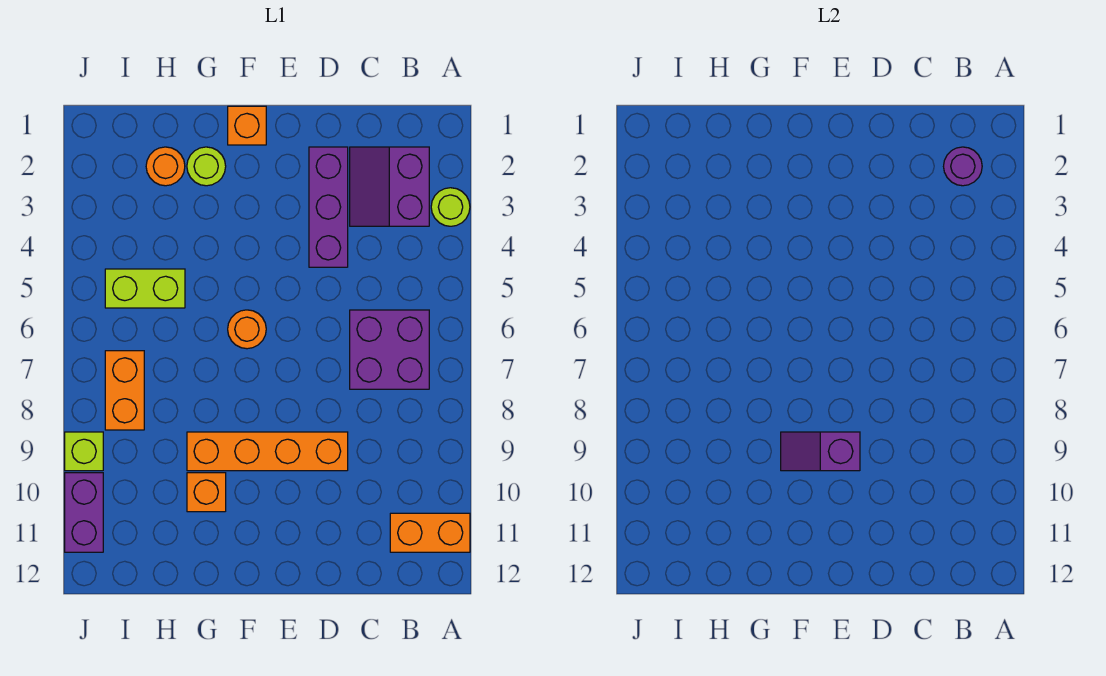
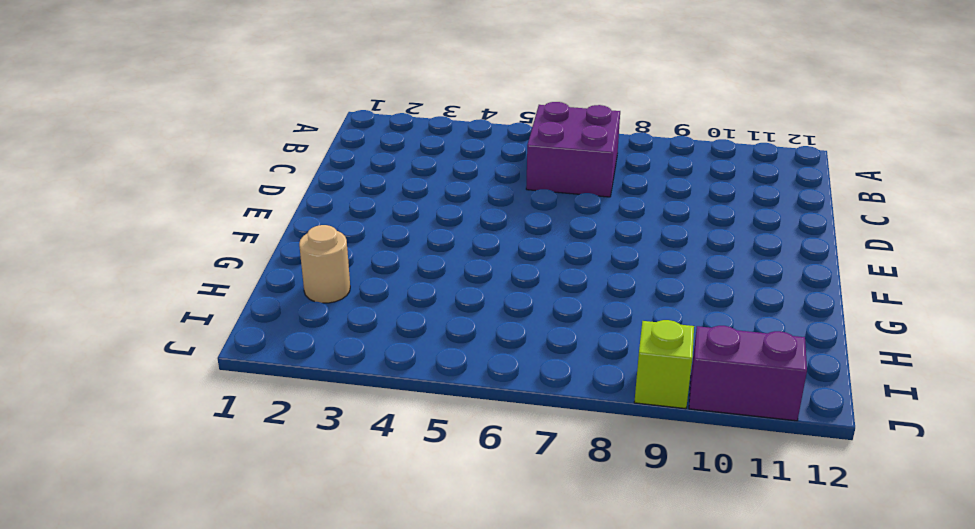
tan 1x1 round brick [299,225,350,303] -> orange 1x1 round brick [146,147,185,186]
none -> lime 1x1 round brick [431,188,470,226]
none -> orange 1x2 brick [390,513,470,552]
none -> purple 2x2 slope [350,147,429,226]

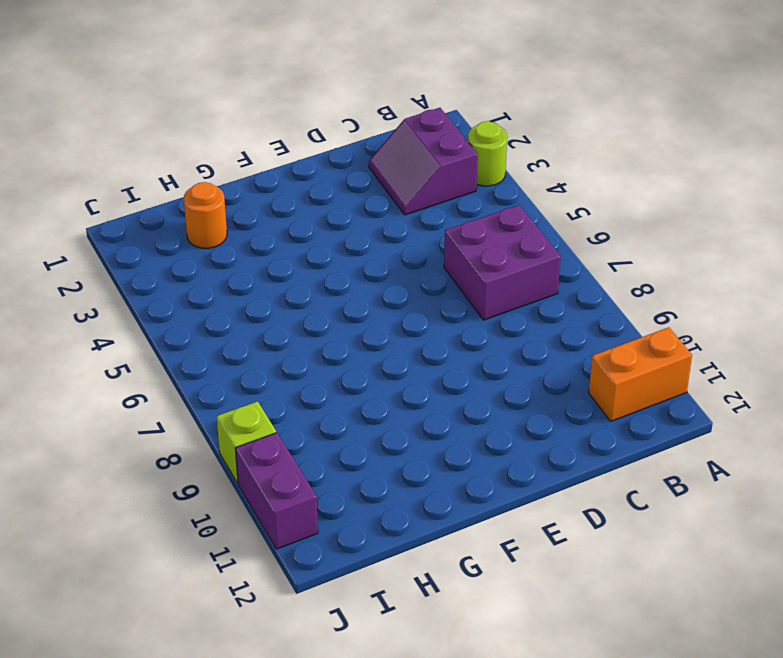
none -> purple 1x3 brick [309,147,348,267]
none -> orange 1x4 brick [187,432,348,471]
none -> orange 1x1 brick [228,106,266,145]

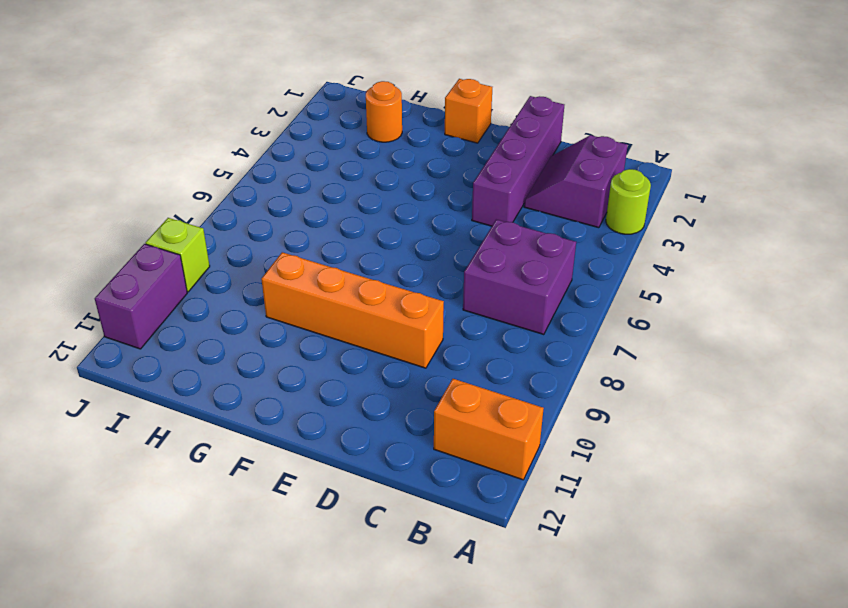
purple 1x4 brick [472,96,564,226] -> purple 1x3 brick [309,147,348,267]
none -> orange 1x1 round brick [228,310,266,349]
none -> lime 1x1 round brick [187,147,226,186]
none -> orange 1x1 brick [187,473,226,512]

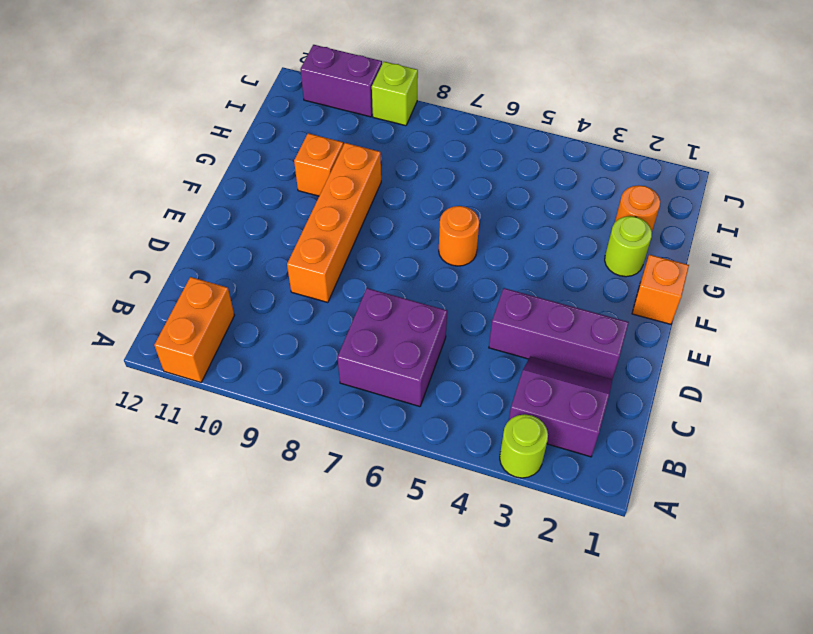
none -> lime 1x2 brick [105,269,185,308]
none -> orange 1x2 brick [105,351,144,430]
none -> purple 1x1 round brick [944,147,982,186]

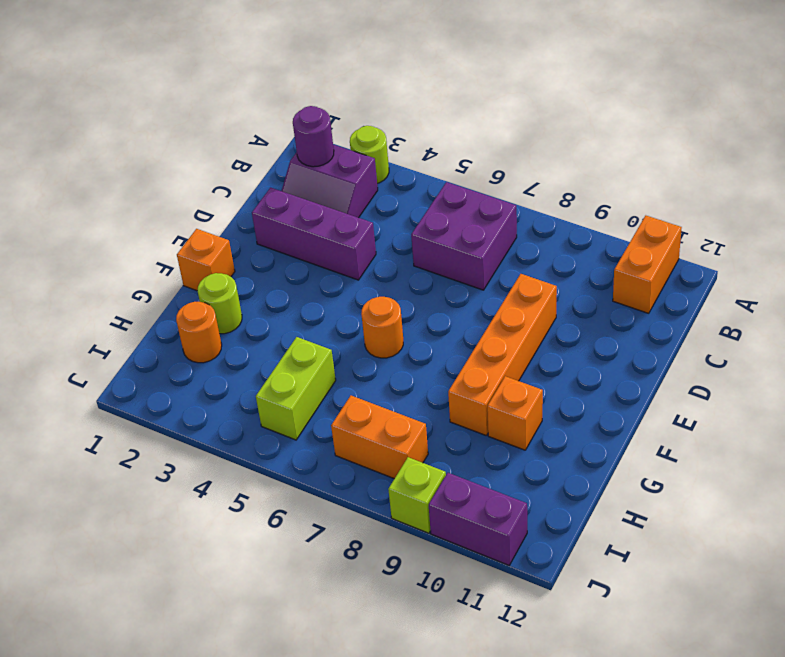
none -> purple 1x2 slope [781,432,860,471]

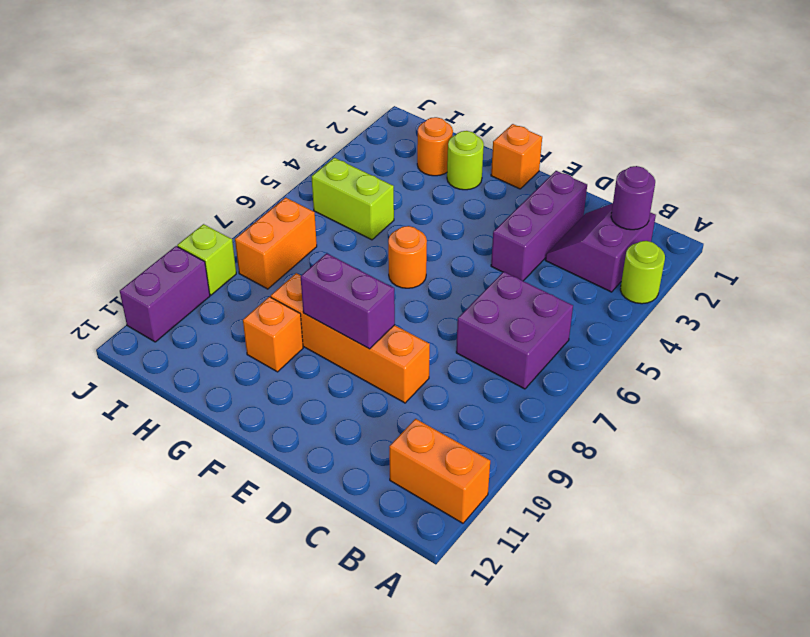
purple 1x2 brick [301,253,395,349] -> purple 1x2 slope [781,432,860,471]

